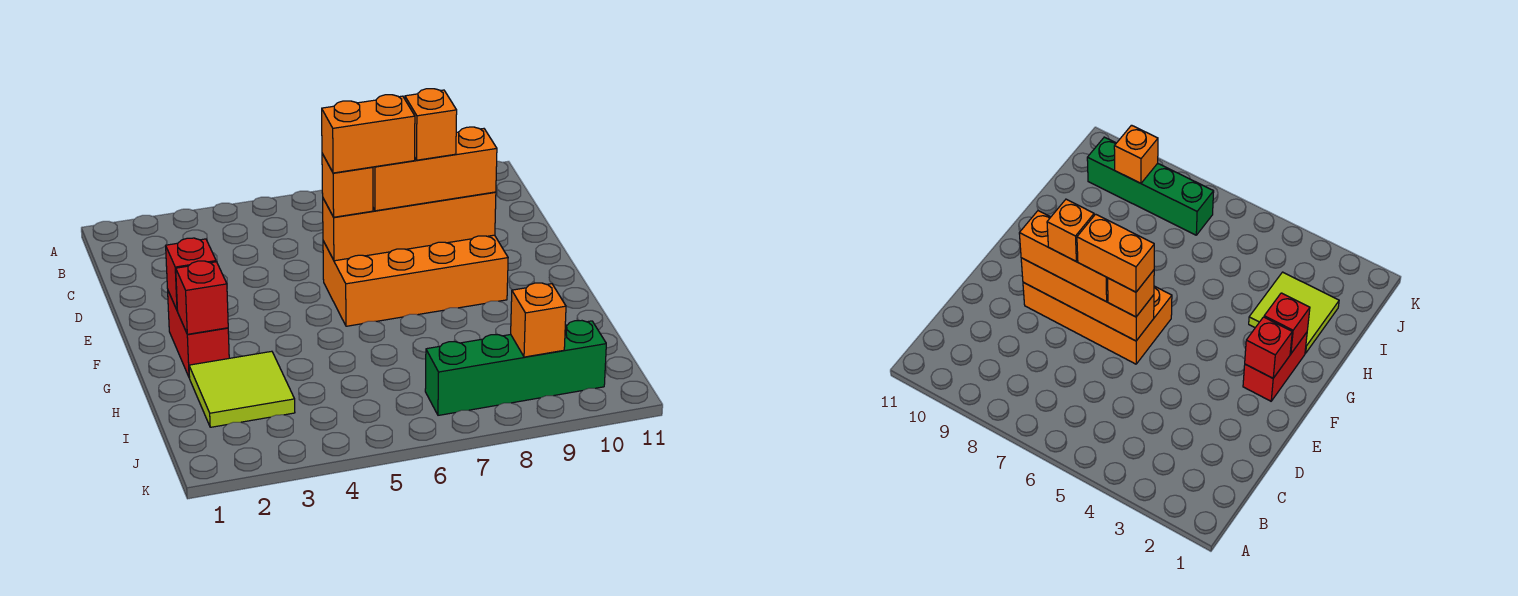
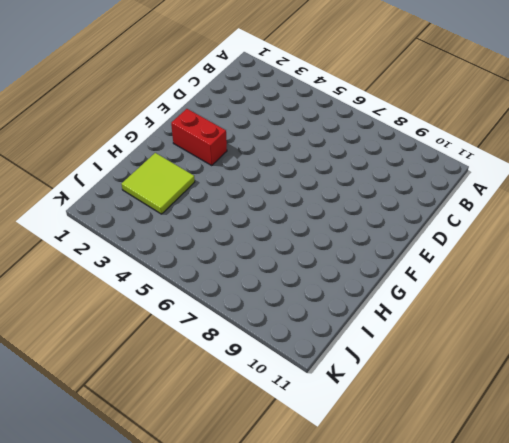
red 1x2 brick [171,109,227,165] -> red 1x2 brick turned to [168,291,229,378]
none -> orange 2x4 brick [323,235,508,326]
none -> green 1x4 brick [425,321,606,415]
none -> orange 1x4 brick [323,192,496,261]

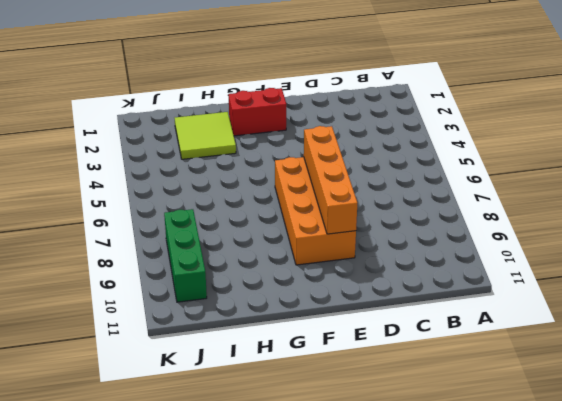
green 1x3 brick [164,209,207,302] -> green 1x4 brick [425,321,606,415]
none -> red 1x1 brick [166,238,216,310]
none -> red 1x1 brick [176,261,228,334]
none -> orange 1x1 brick [511,283,566,357]

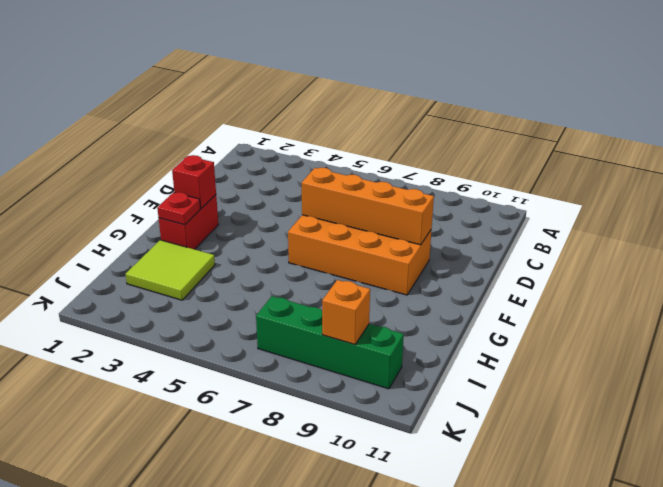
red 1x1 plate [157,192,200,225] -> red 1x1 brick [176,261,228,334]
none -> orange 1x1 brick [322,154,373,217]
none -> orange 1x3 brick [373,127,497,211]
none -> orange 1x2 brick [322,95,415,173]

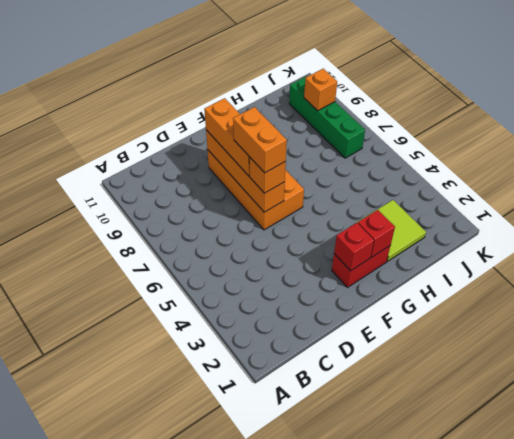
none -> orange 1x1 brick [405,89,457,160]

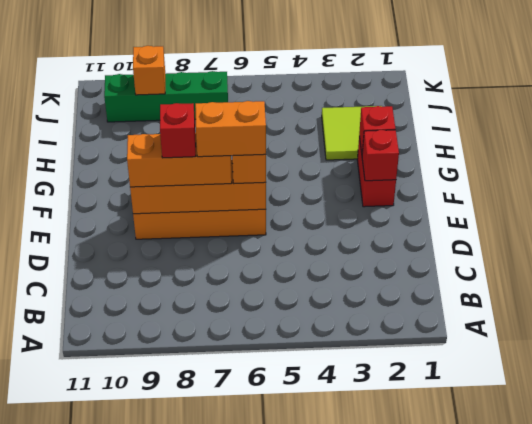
red 1x1 brick [160,103,196,158] -> orange 1x1 brick [405,89,457,160]

